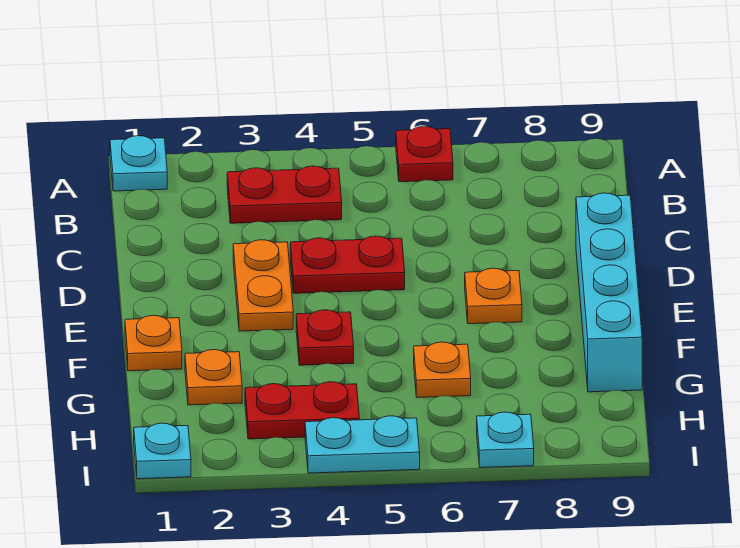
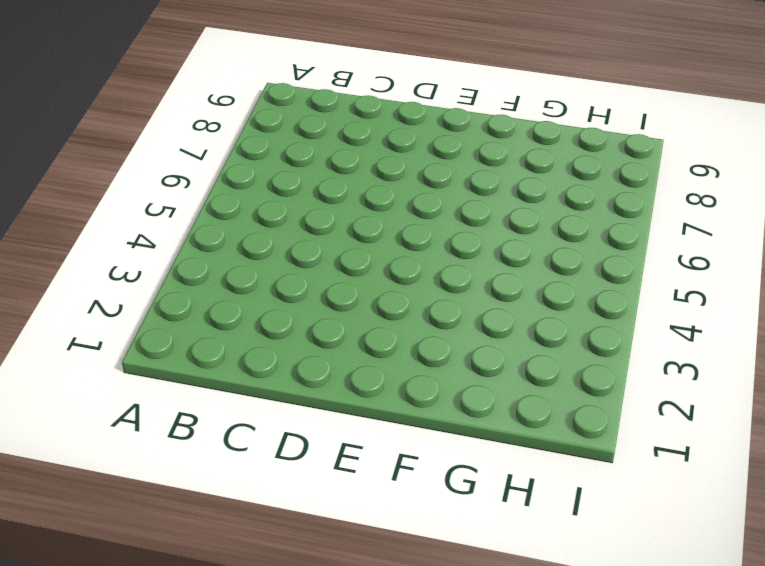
none -> cyan 1x1 plate [110,136,167,191]
none -> red 1x1 plate [396,126,453,182]
none -> red 1x2 plate [227,166,342,223]

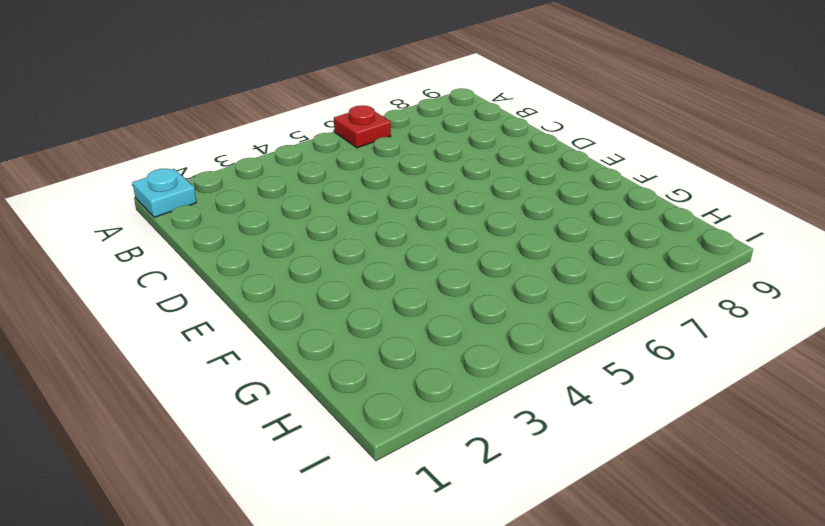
none -> red 1x2 plate [227,166,342,223]
none -> orange 1x2 plate [233,240,293,331]
none -> red 1x2 plate [290,236,405,293]

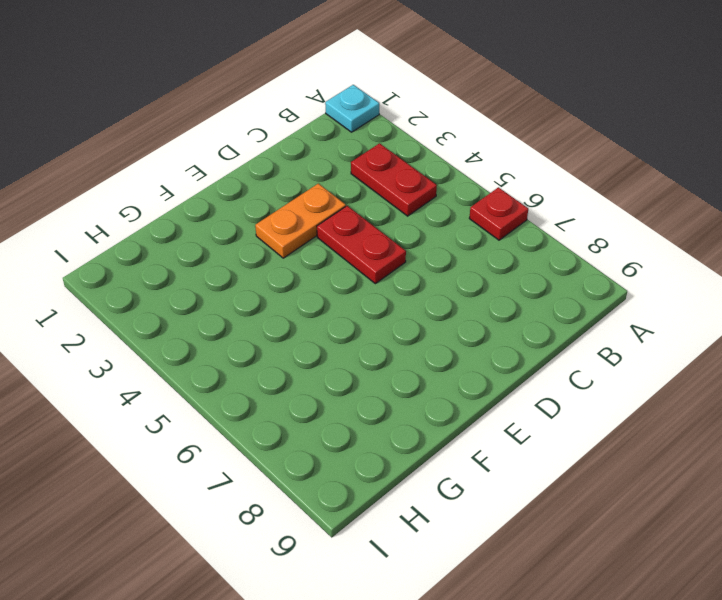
none -> cyan 1x4 brick [576,193,642,392]
none -> orange 1x1 plate [465,268,522,324]
none -> orange 1x1 plate [125,315,182,371]

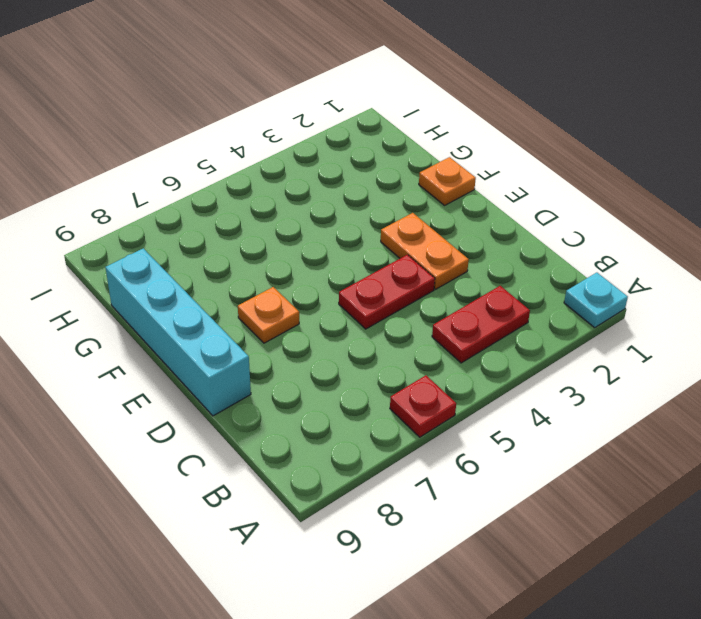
none -> red 1x1 plate [296,310,354,365]
none -> orange 1x1 plate [185,350,242,405]
none -> orange 1x1 plate [414,342,471,398]

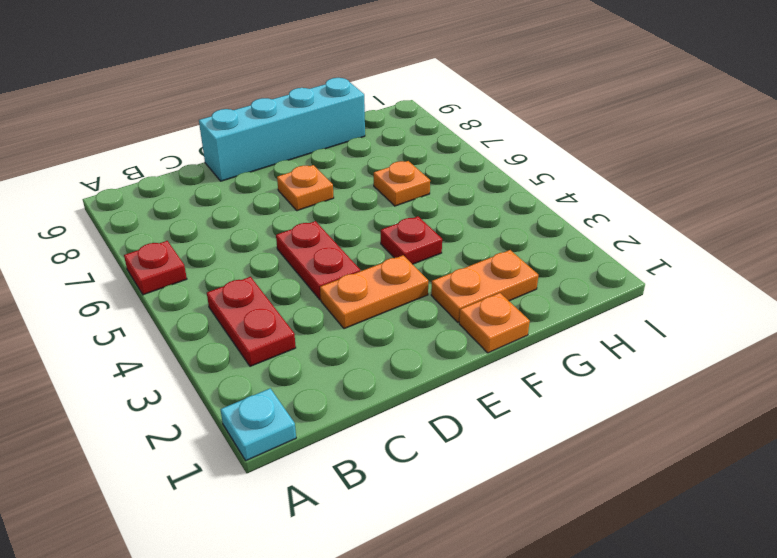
orange 1x2 plate [431,250,538,322] -> orange 1x1 plate [185,350,242,405]
none -> red 1x2 plate [245,382,359,439]
none -> cyan 1x1 plate [134,423,191,479]
none -> cyan 1x2 plate [305,416,420,473]

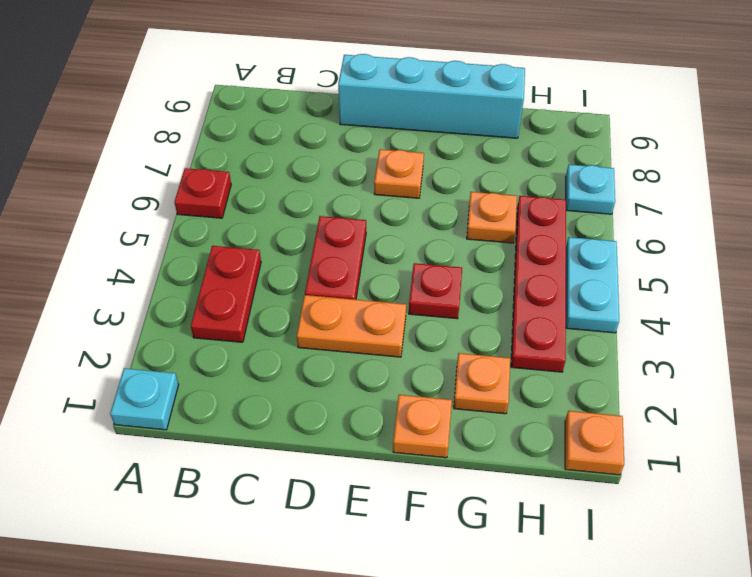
red 1x4 plate [511,196,566,372] -> red 1x2 plate [245,382,359,439]
orange 1x1 plate [565,411,624,475] -> cyan 1x1 plate [134,423,191,479]

